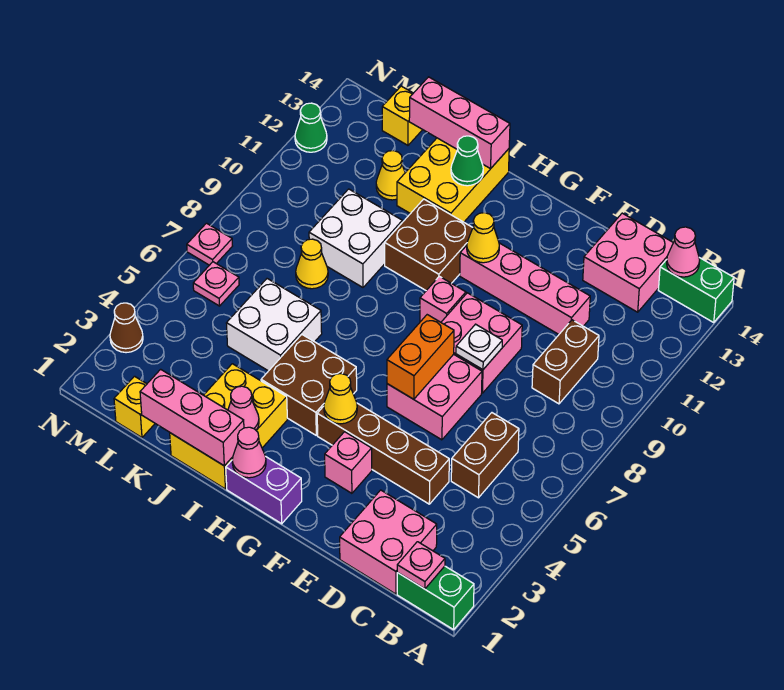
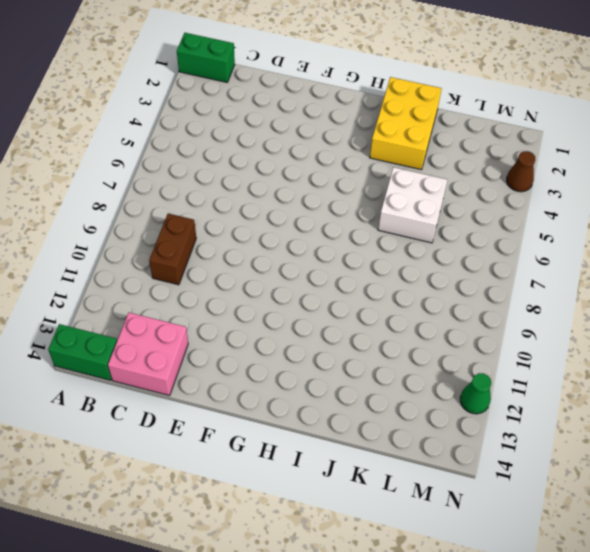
none -> pink 2x2 brick [340,490,437,594]
none -> brown 1x2 brick [451,413,519,498]
none -> brown 1x4 brick [317,403,449,504]
none -> pink 1x4 brick [460,243,590,334]

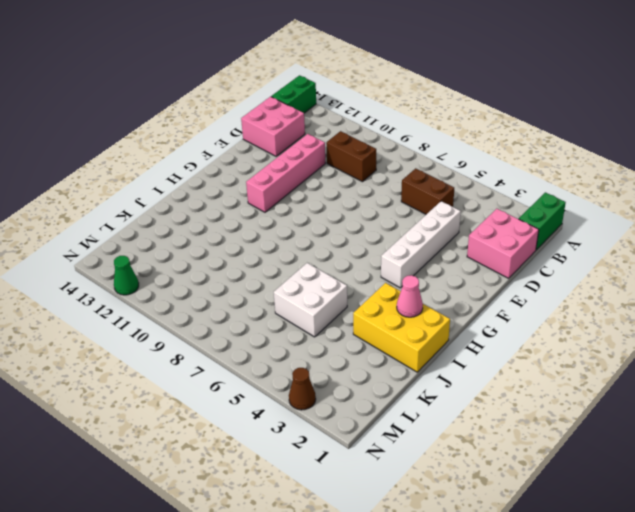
white 1x4 brick [381,201,461,288] -> brown 1x4 brick [317,403,449,504]
none -> pink 2x2 brick [387,354,482,440]
none -> pink 2x2 brick [441,293,522,393]
none -> pink 1x1 brick [325,432,372,493]
none -> purple 1x2 brick [226,456,302,524]

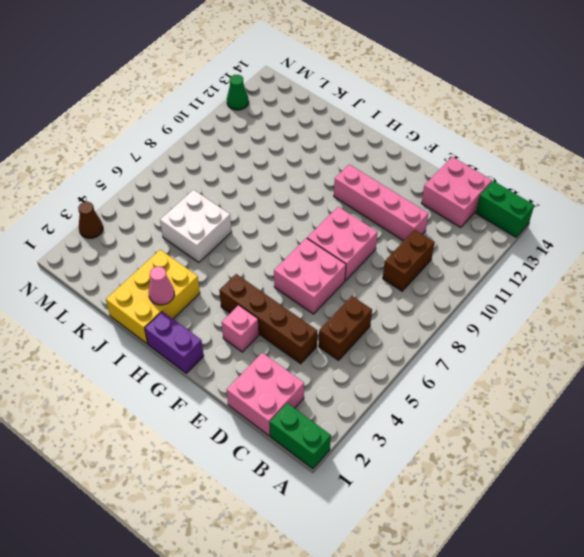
none -> pink 1x1 brick [420,276,466,322]
none -> brown 2x2 brick [261,335,357,435]
none -> brown 2x2 brick [385,199,473,291]
none -> yellow 2x3 brick [397,138,509,222]

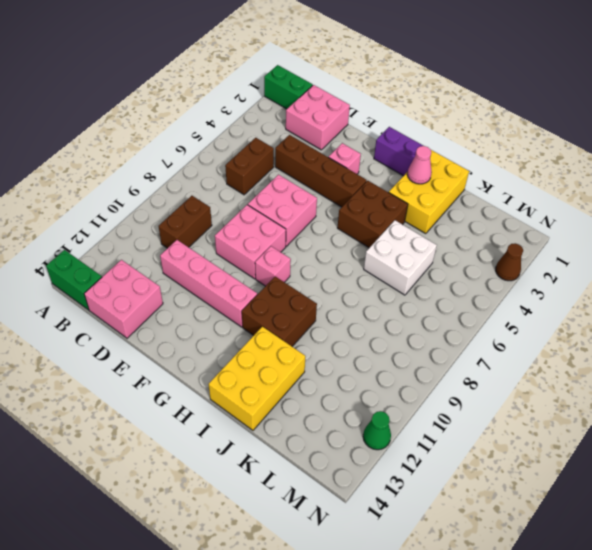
none -> white 2x2 brick [309,189,402,287]
none -> yellow 1x1 cone [296,239,328,289]
none -> yellow 1x1 cone [376,151,405,200]
none -> yellow 1x1 brick [114,376,155,437]

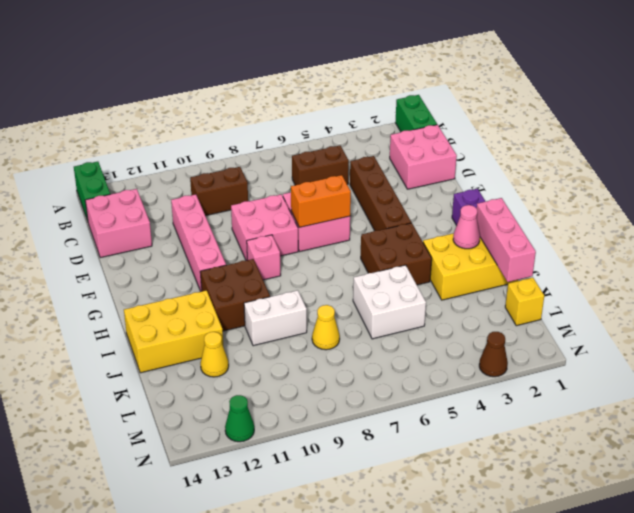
white 1x2 brick [244,290,307,346] -> white 2x2 brick [309,189,402,287]
none -> pink 1x1 brick [325,432,372,493]
none -> yellow 1x1 brick [382,86,422,145]
none -> pink 1x1 plate [193,262,239,306]
none -> pink 1x1 plate [187,223,232,265]

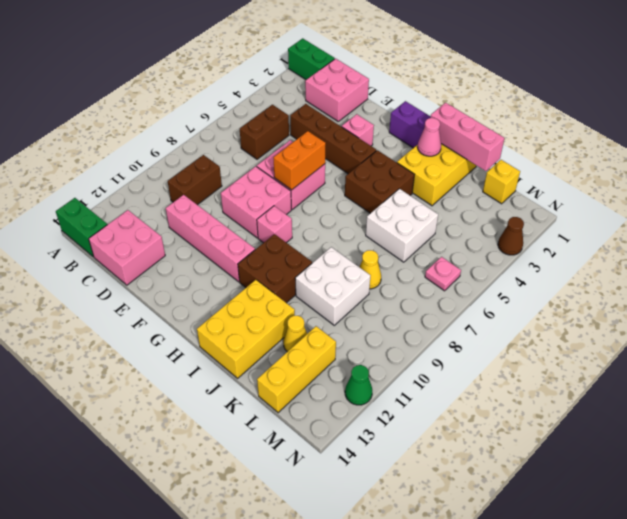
yellow 1x3 brick [257,326,336,413] -> yellow 1x1 brick [382,86,422,145]
none -> pink 1x1 plate [187,223,232,265]
none -> pink 1x1 plate [397,542,445,589]
none -> pink 1x1 cone [667,227,700,277]
none -> white 1x1 plate [456,324,502,370]

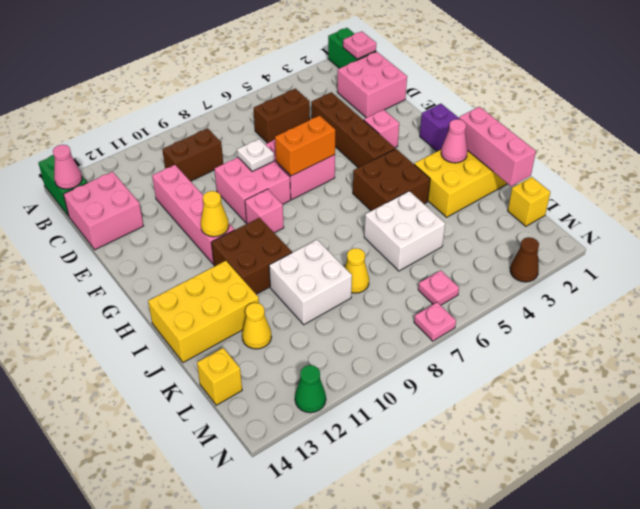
none -> yellow 1x1 cone [324,374,357,424]
none -> pink 1x1 cone [232,427,266,478]
none -> green 1x1 cone [451,136,483,186]
none -> pink 1x3 brick [409,77,510,169]

